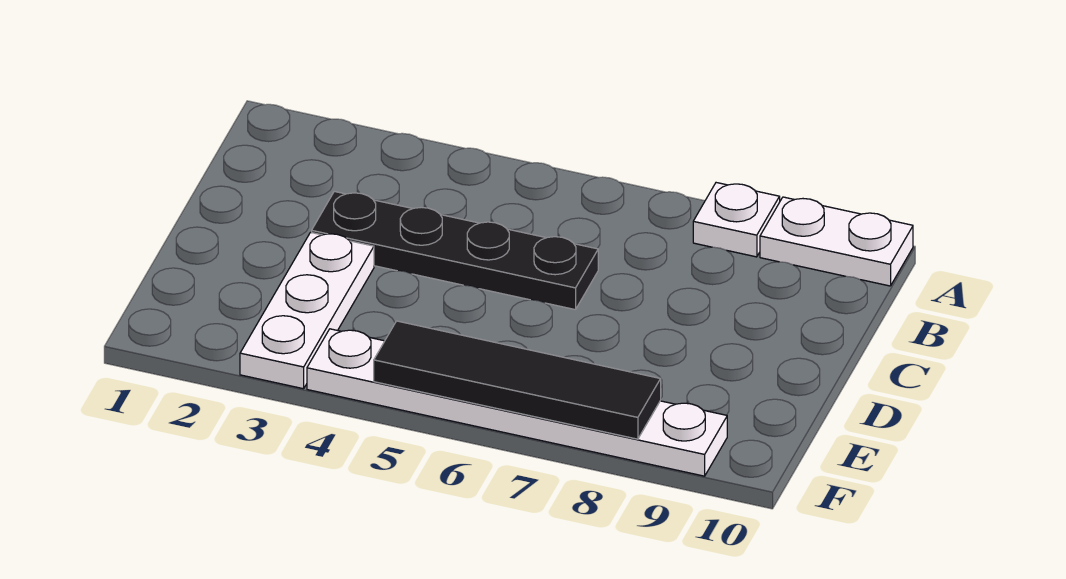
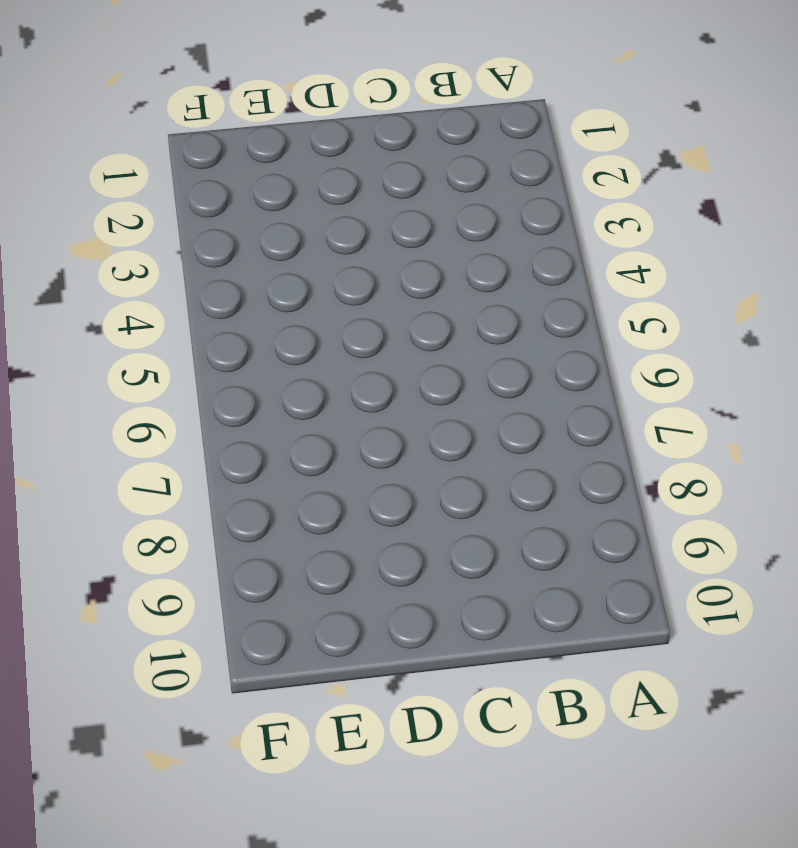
none -> white 1x1 plate [693,183,780,257]
none -> white 1x2 plate [760,197,913,286]

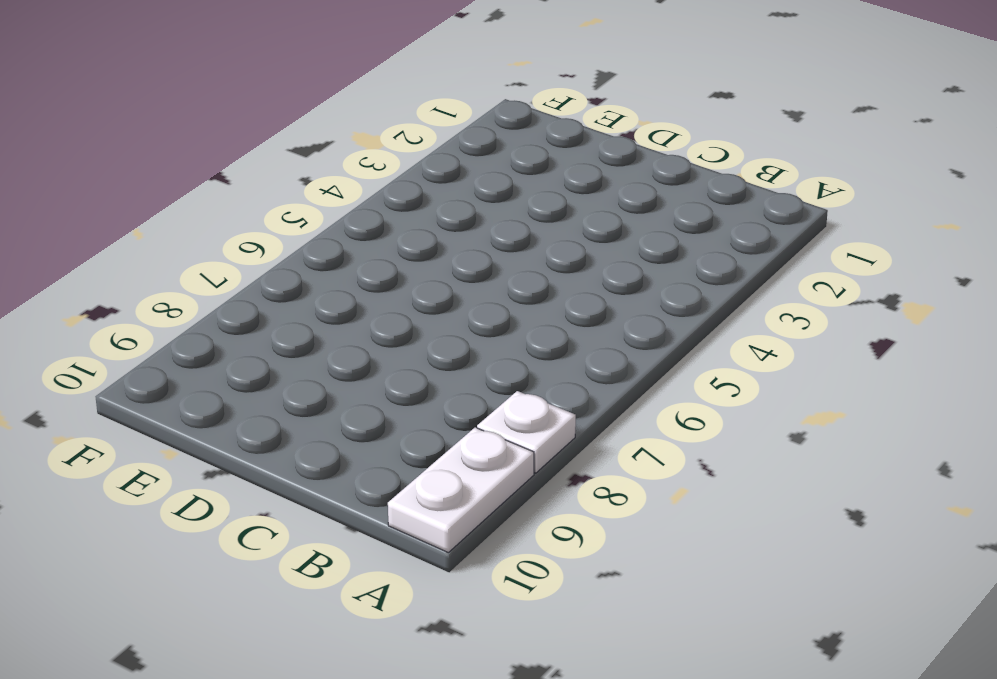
none -> black 1x4 plate [312,191,598,310]
none -> white 1x3 plate [240,232,374,389]

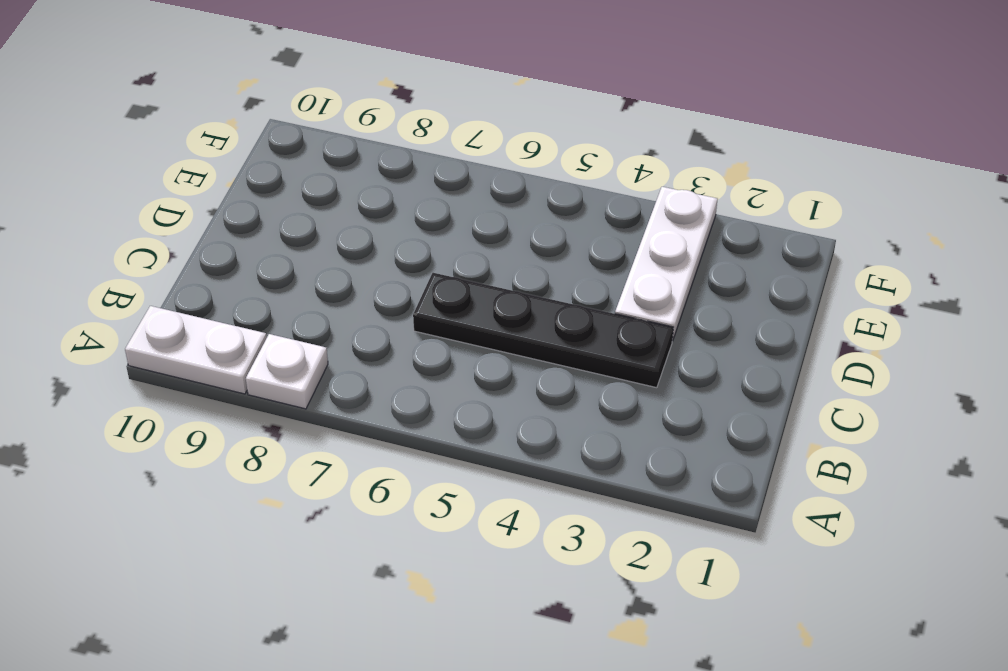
none -> white 1x6 plate [307,329,727,476]
none -> black 1x4 tile [374,321,661,439]

